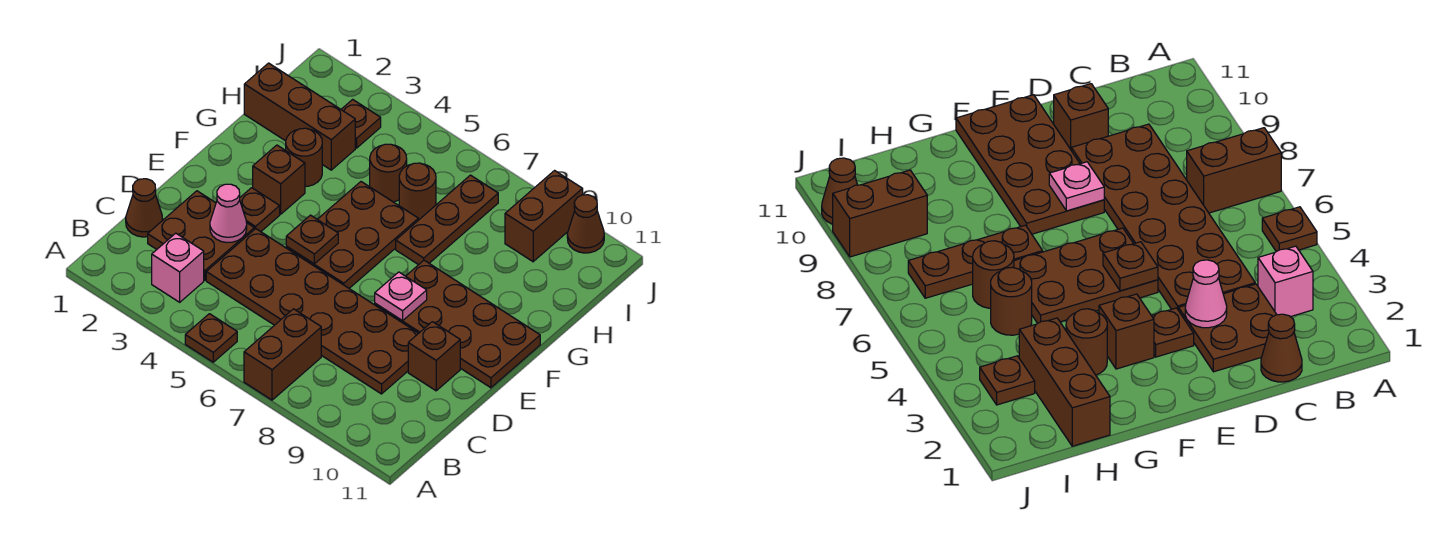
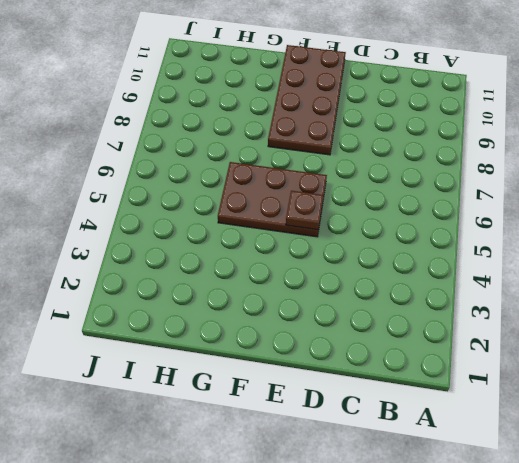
none -> brown 1x1 plate [185,314,237,362]
none -> brown 1x2 brick [244,309,321,400]
none -> pink 1x1 brick [152,233,204,302]

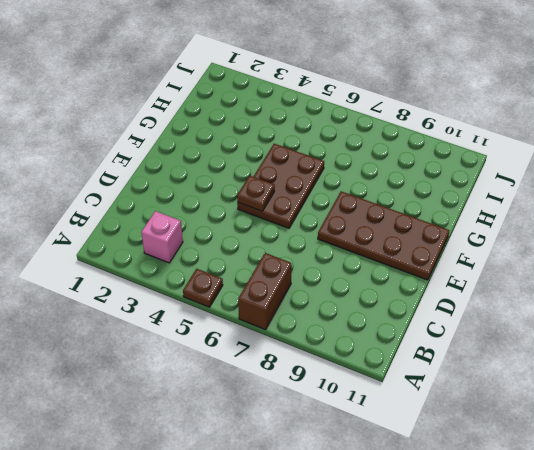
none -> brown 1x1 cone [126,179,163,237]
none -> brown 2x2 plate [148,191,254,280]
none -> brown 2x6 plate [206,229,418,394]

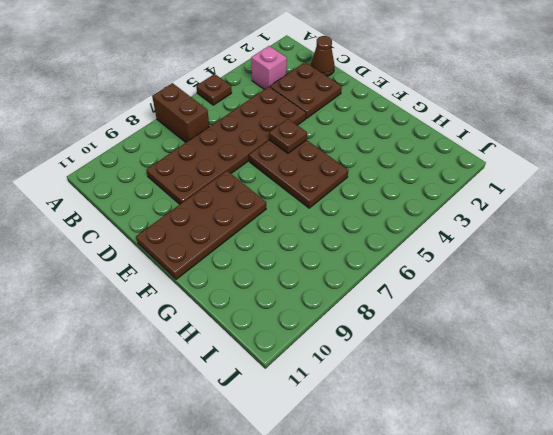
none -> brown 1x1 brick [408,322,460,391]
none -> brown 1x1 plate [240,188,280,232]
none -> brown 1x1 brick [253,145,305,214]

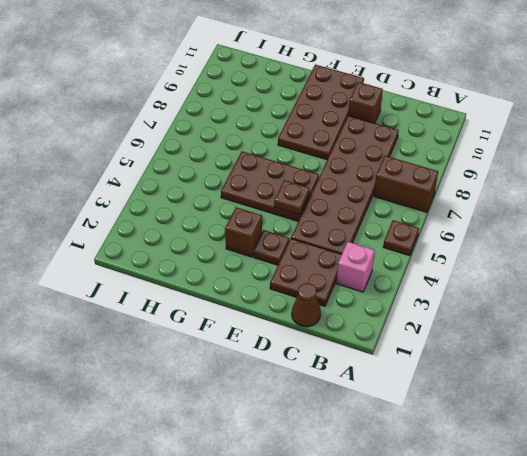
none -> brown 1x1 round brick [286,128,322,187]
none -> brown 1x3 plate [396,175,498,265]
none -> brown 1x3 brick [244,63,355,170]

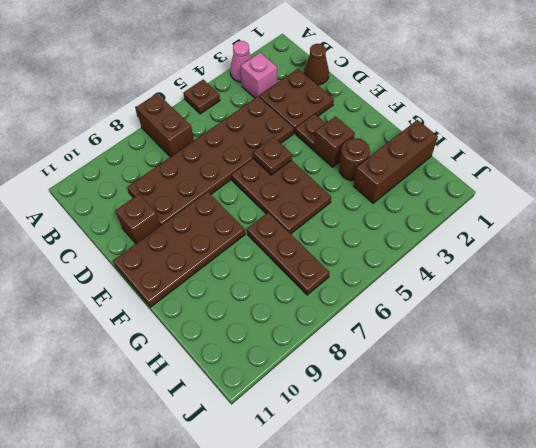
pink 1x1 cone [230,41,251,82] -> pink 1x1 cone moved to [210,184,247,242]
none -> brown 1x1 round brick [370,144,407,202]
none -> brown 1x1 round brick [399,163,436,220]
none -> brown 1x1 plate [341,99,381,148]

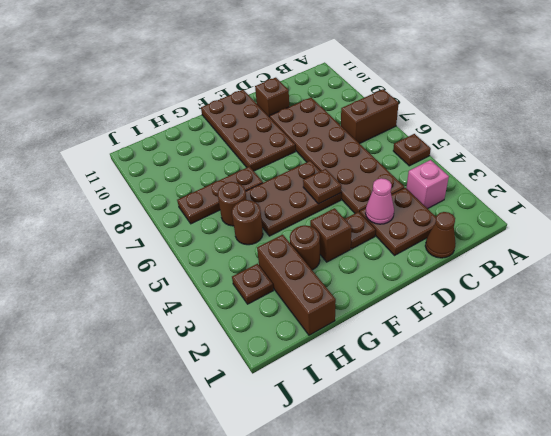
none -> brown 1x2 brick [505,171,583,262]
none -> brown 1x1 cone [567,195,604,253]
none -> pink 1x1 plate [375,272,427,321]

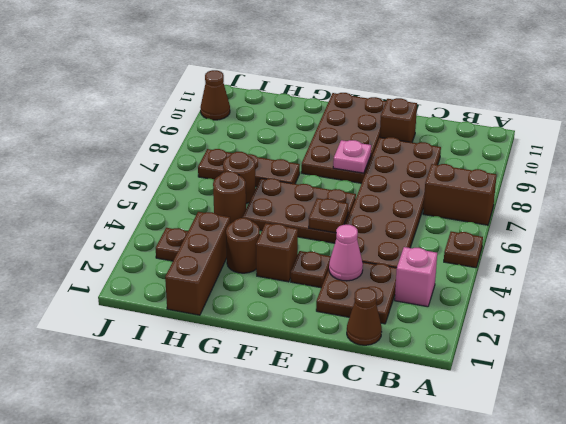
none -> brown 1x2 brick [505,171,583,262]

